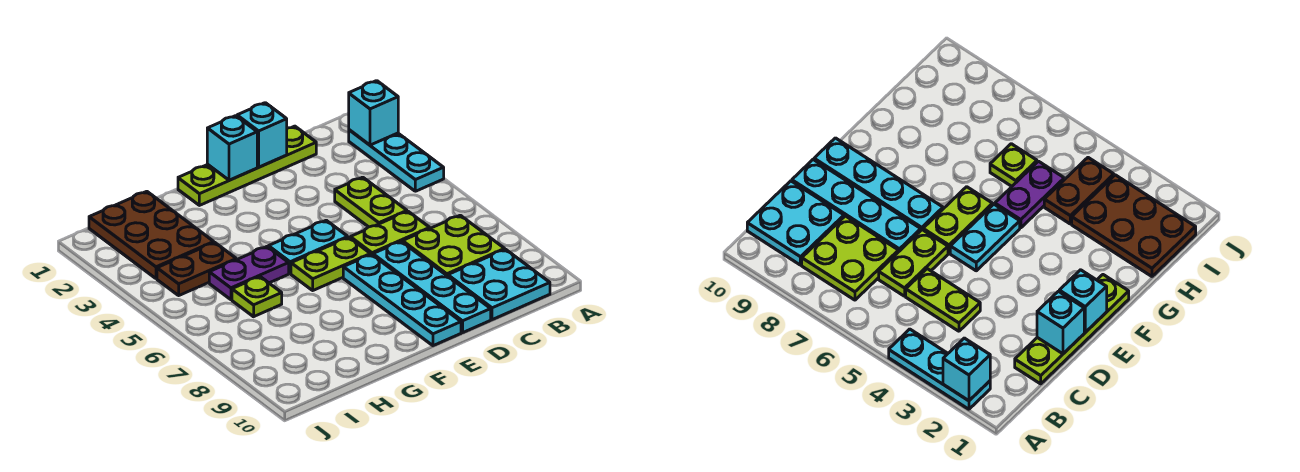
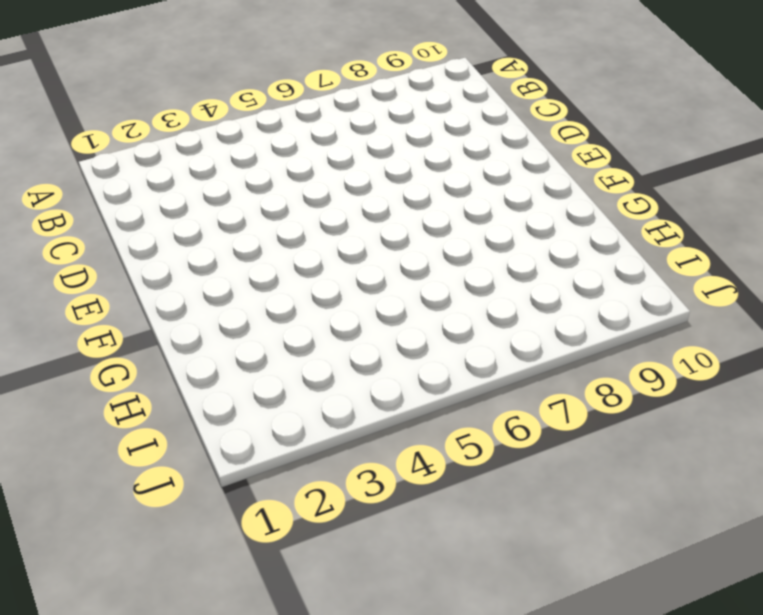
none -> cyan 1x3 plate [349,130,444,191]
none -> lime 2x2 plate [403,215,505,276]
none -> cyan 2x2 plate [448,249,550,320]

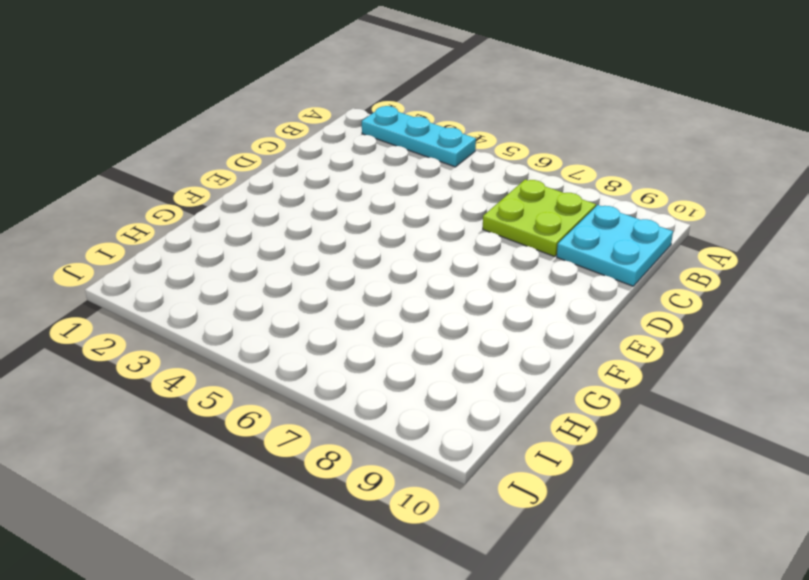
none -> lime 1x4 plate [178,126,316,205]
none -> lime 1x2 plate [335,177,407,227]
none -> lime 1x2 plate [350,211,430,255]

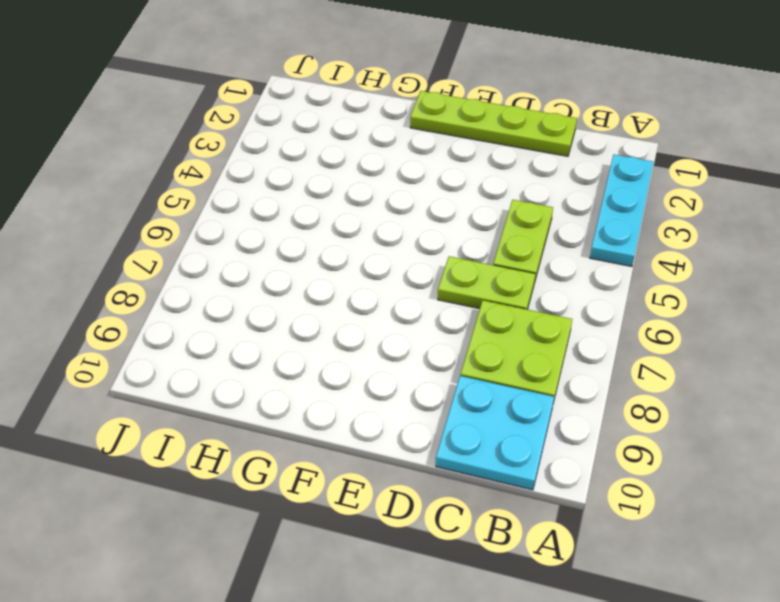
none -> cyan 1x4 plate [373,242,491,333]
none -> cyan 1x2 plate [268,220,348,274]
none -> lime 1x2 plate [291,237,370,290]

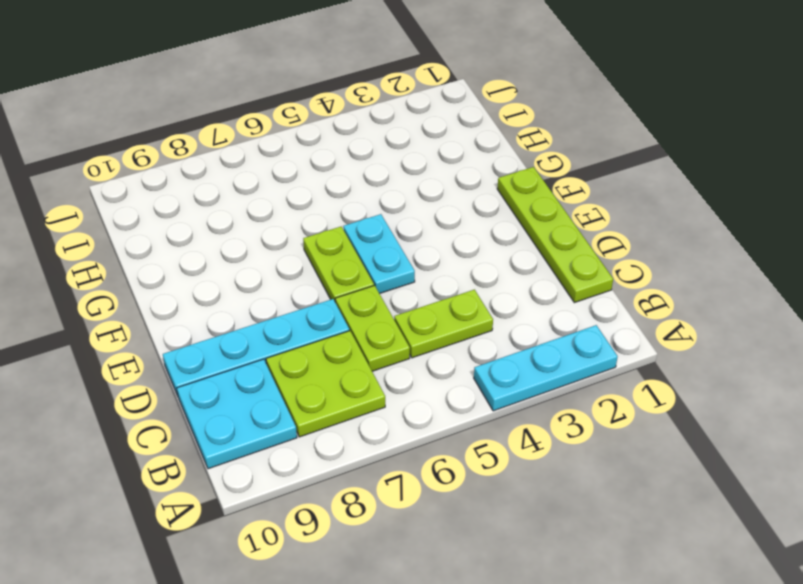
none -> cyan 1x4 plate [343,254,461,346]
none -> purple 1x2 plate [209,247,289,300]
none -> brown 2x3 plate [89,191,214,279]

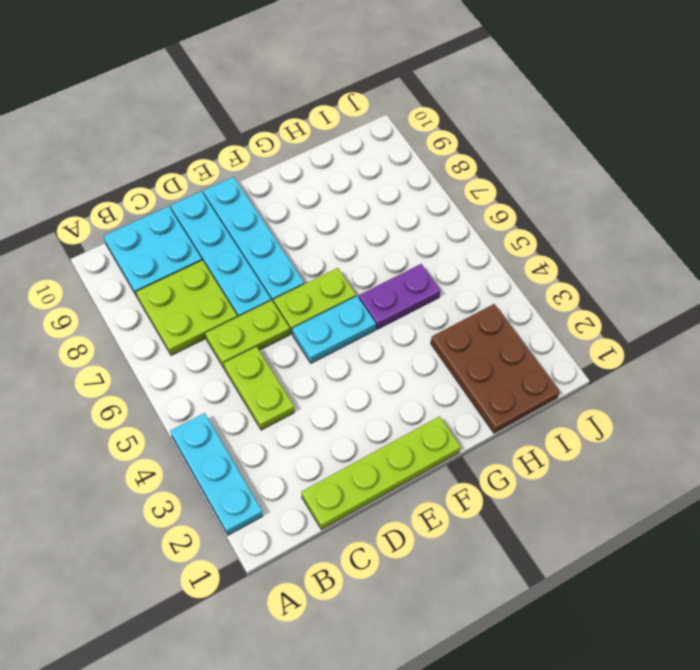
none -> brown 1x2 plate [157,242,236,295]
none -> lime 1x1 plate [232,277,282,317]
none -> cyan 1x1 brick [349,81,398,145]

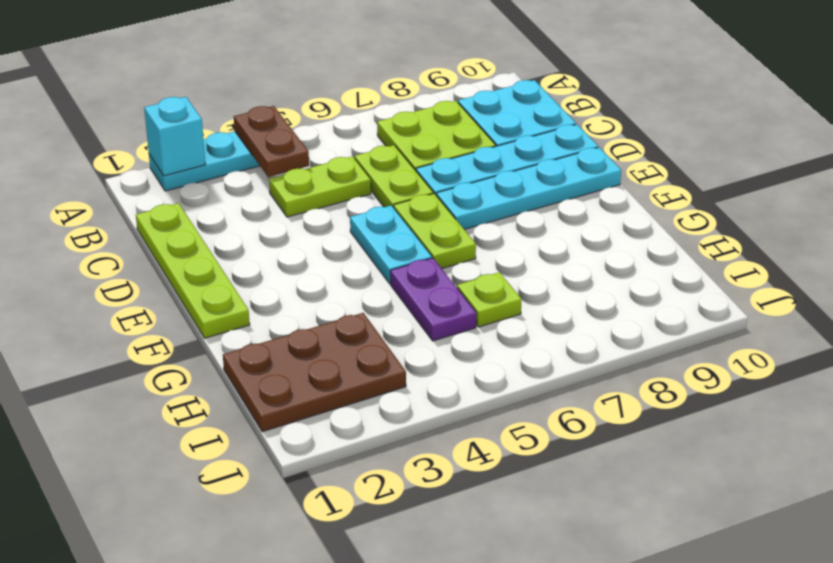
brown 1x2 plate [234,106,309,177] -> brown 1x2 plate moved to [157,242,236,295]
none -> cyan 1x1 brick [237,103,287,167]
none -> cyan 1x1 brick [207,116,257,180]

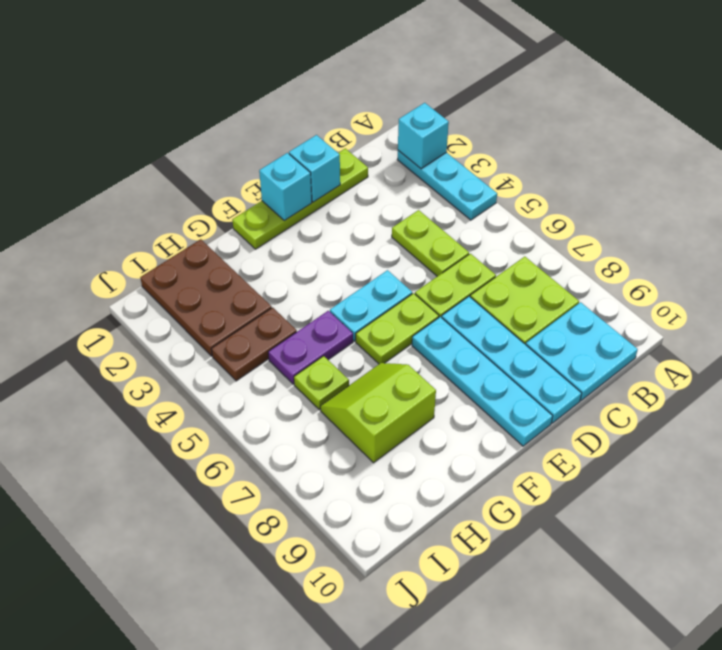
lime 2x2 slope [320,363,436,463] -> none

